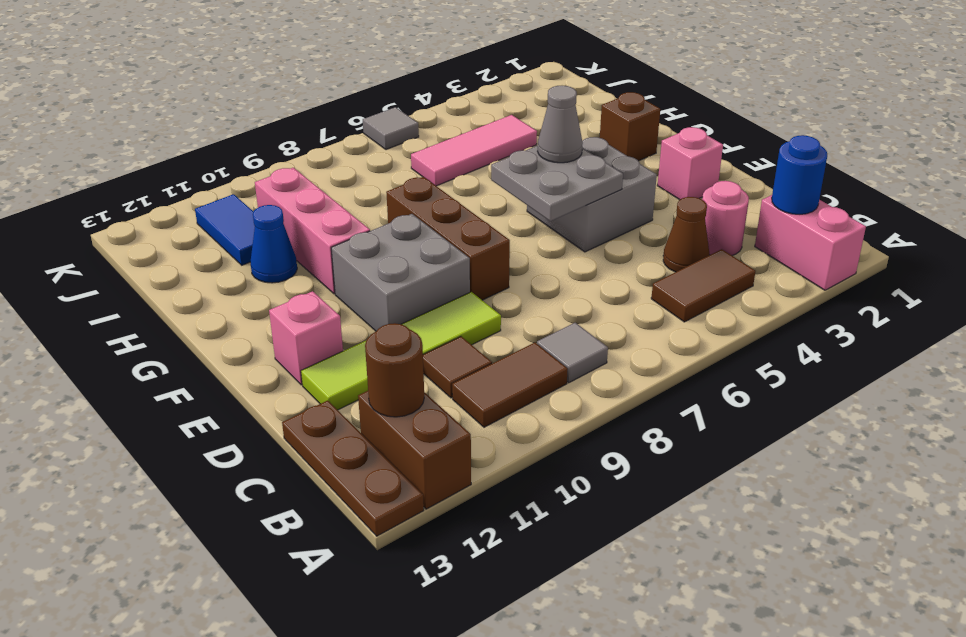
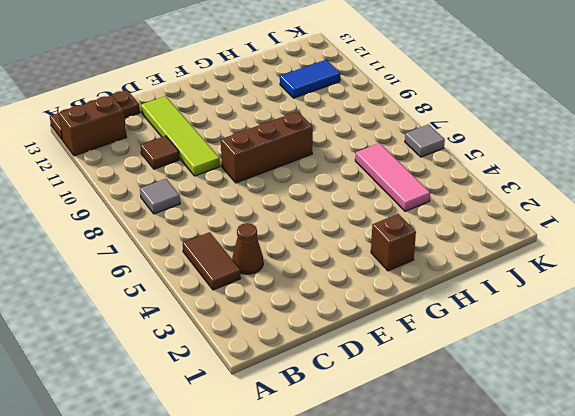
none -> pink 1x2 brick [755,195,866,290]
none -> brown 1x2 tile [452,343,568,427]
none -> pink 1x1 round brick [702,181,749,255]

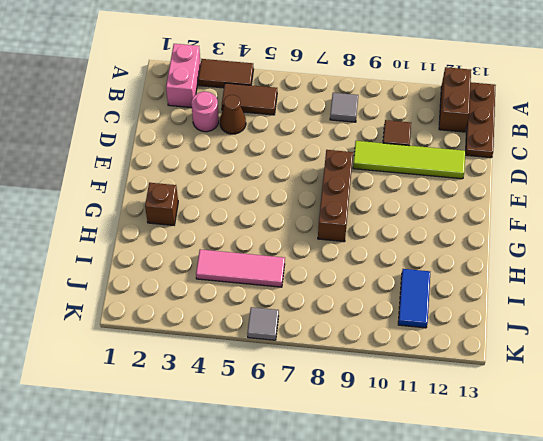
brown 1x2 tile [198,59,254,88] -> brown 1x2 tile moved to [452,343,568,427]
none -> pink 1x1 brick [657,127,723,200]
none -> grey 2x2 brick [527,137,657,252]
none -> grey 2x2 brick [331,214,470,331]

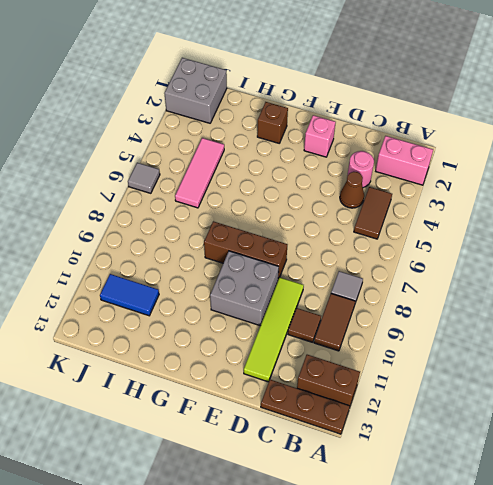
grey 2x2 brick [164,58,227,123] -> grey 2x2 brick moved to [527,137,657,252]
none -> pink 1x1 brick [269,291,343,385]
none -> pink 1x3 brick [255,168,370,294]
none -> blue 1x1 cone [250,205,297,283]

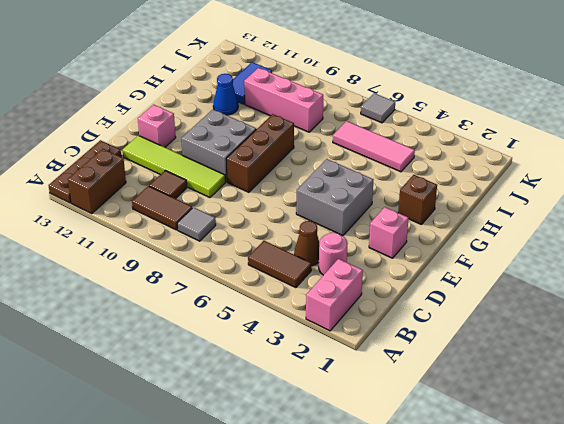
pink 1x3 brick [244,68,323,132] -> pink 1x3 brick turned to [255,168,370,294]
none -> blue 1x1 round brick [772,135,827,214]
none -> brown 1x1 round brick [365,323,424,417]
none -> grey 2x2 plate [491,146,623,221]

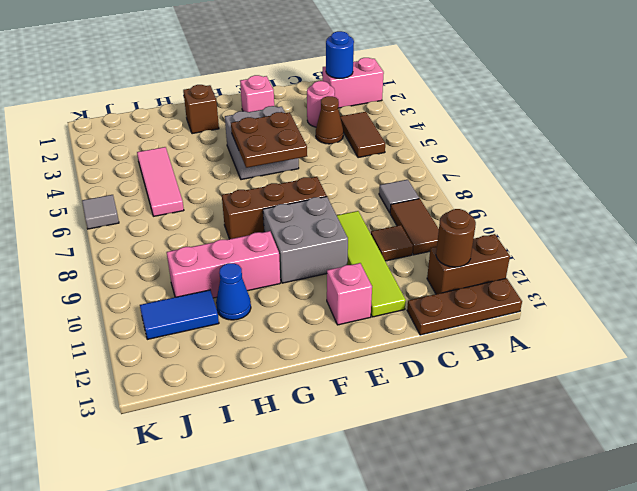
brown 2x2 plate [231,112,307,168] -> grey 2x2 plate [491,146,623,221]
none -> grey 1x1 cone [538,86,583,163]

